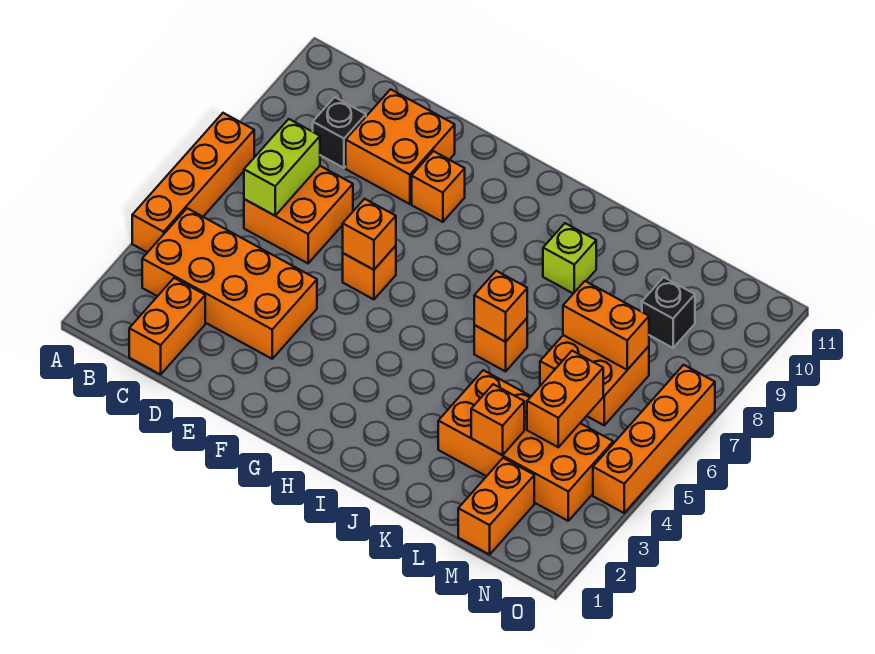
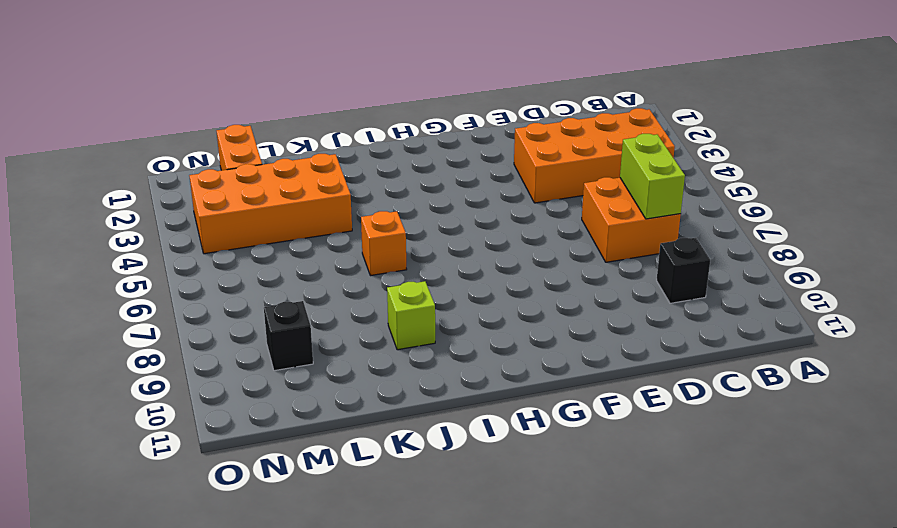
none -> orange 1x4 brick [132,113,254,253]
none -> orange 1x2 brick [129,278,205,375]
none -> orange 2x2 brick [346,89,455,204]

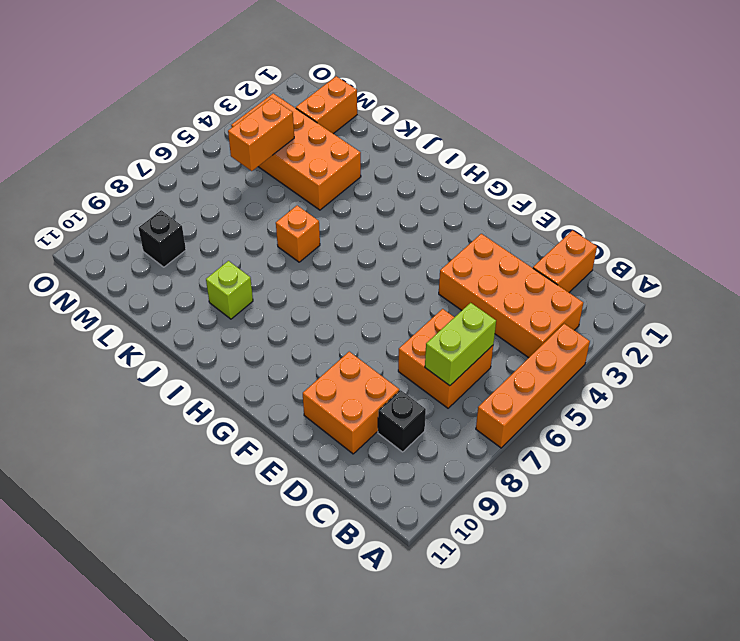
none -> orange 1x1 brick [343,246,396,299]
none -> orange 1x1 brick [412,151,465,222]
none -> orange 2x2 brick [540,335,649,425]

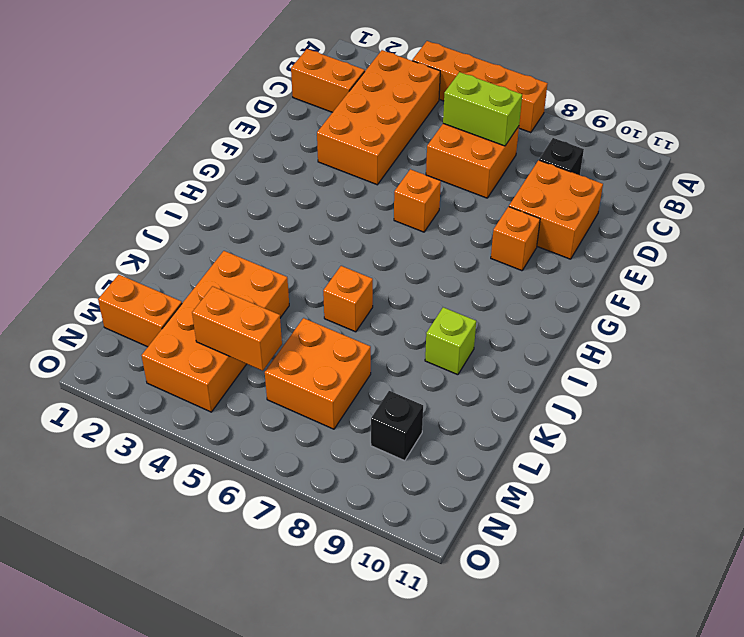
none -> orange 1x4 brick [593,365,715,513]
none -> orange 1x1 brick [343,199,396,270]
none -> orange 1x1 brick [474,271,527,342]

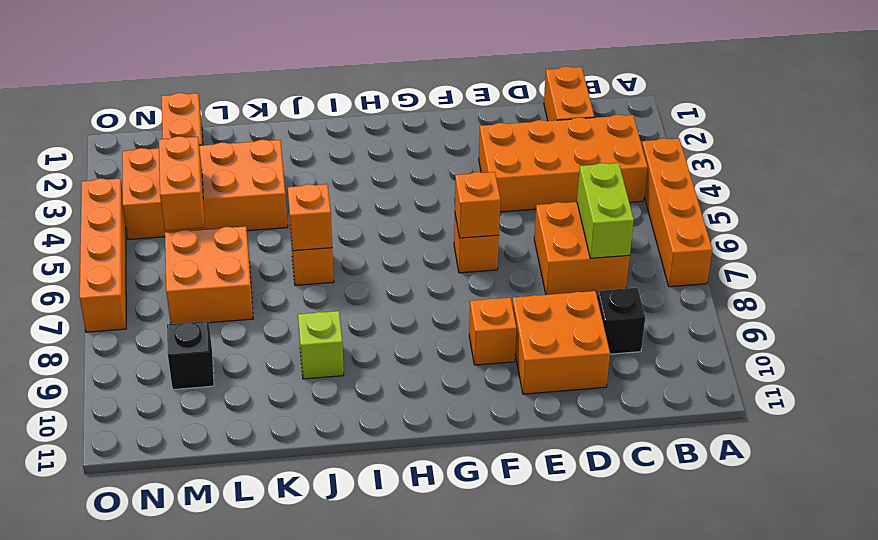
none -> orange 1x1 brick [471,384,524,455]
none -> orange 1x2 brick [563,281,649,370]

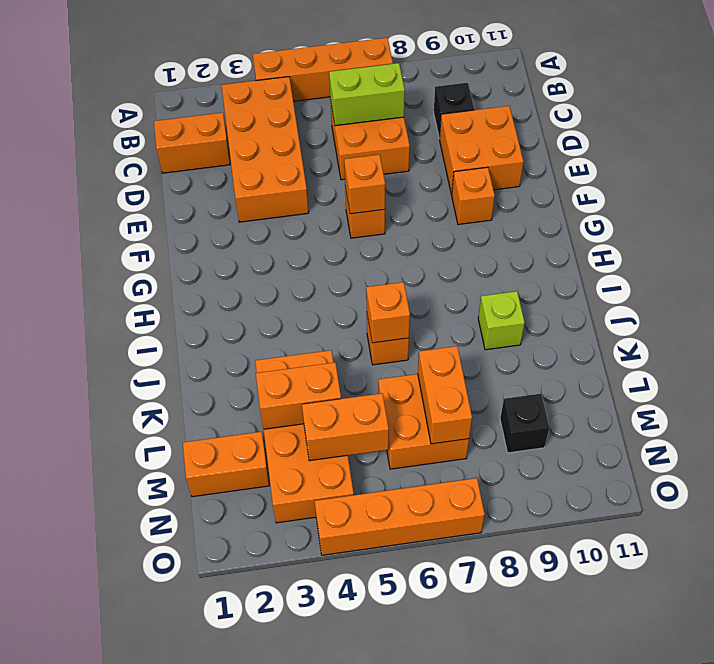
orange 1x2 brick [256,363,341,429] -> orange 1x1 brick [471,384,524,455]

